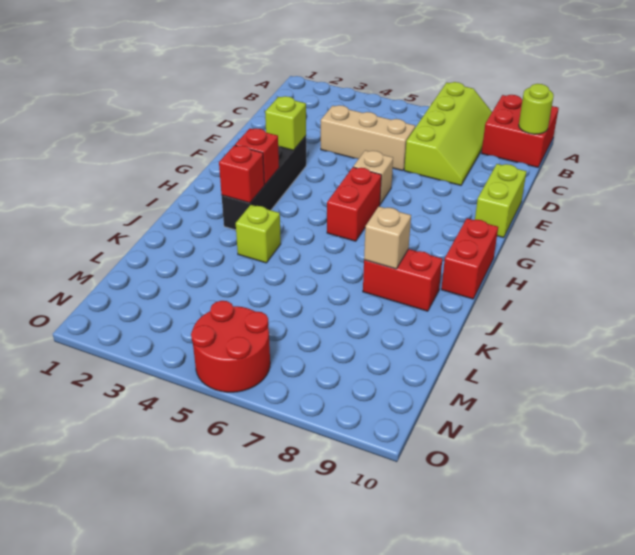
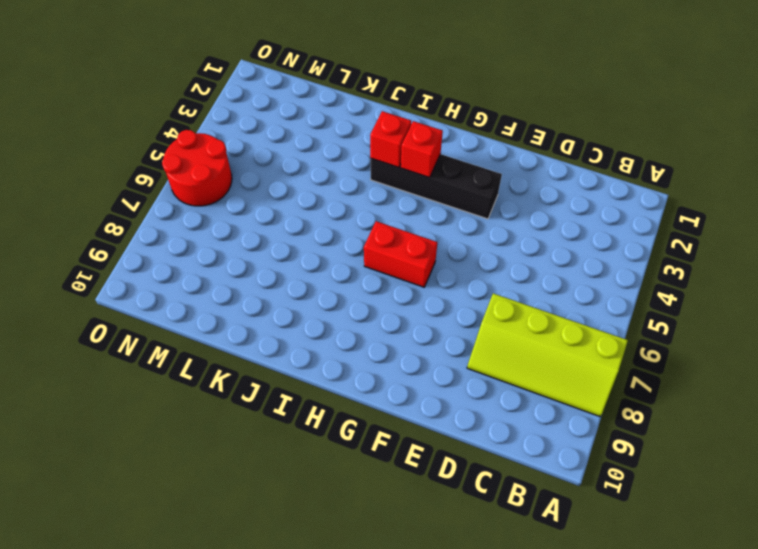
none -> red 2x2 brick [481,95,559,167]
none -> tan 1x3 brick [321,105,415,171]
none -> lime 1x2 brick [475,164,527,238]

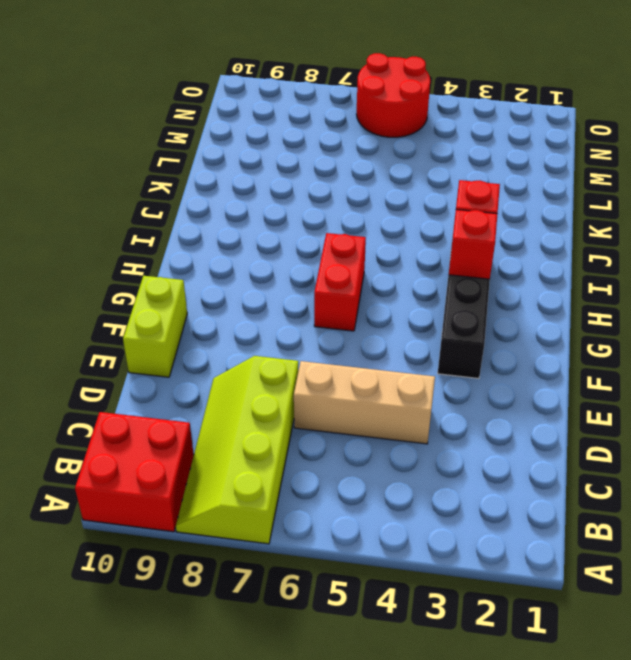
none -> tan 1x1 brick [353,150,393,204]
none -> red 1x2 brick [441,218,498,299]
none -> lime 1x1 brick [236,205,281,263]

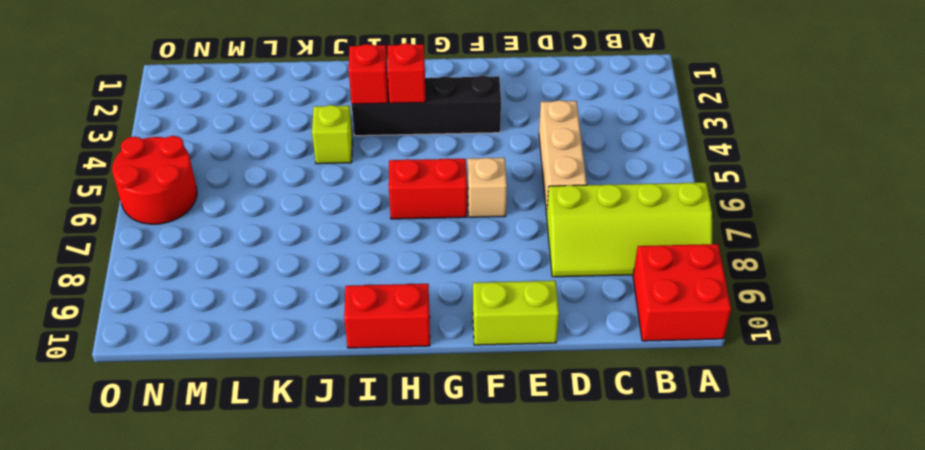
none -> red 1x2 brick [363,249,442,311]
none -> lime 1x1 round brick [519,84,554,134]
none -> lime 1x1 brick [265,96,306,150]

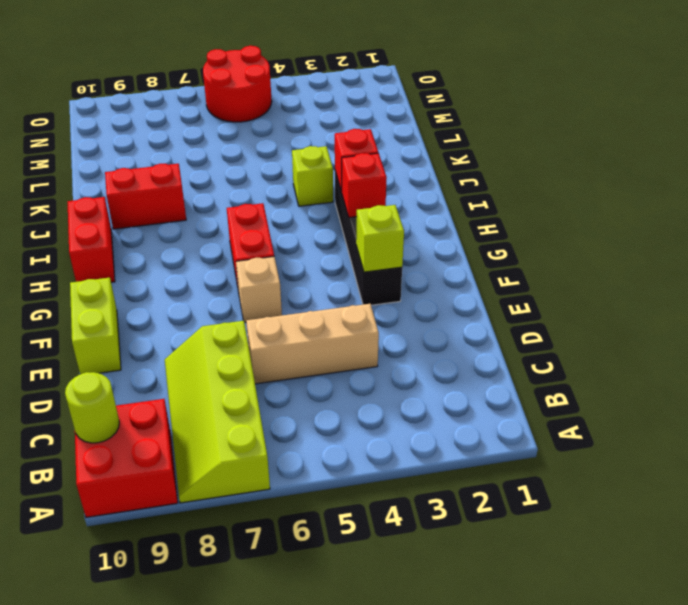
none -> tan 1x1 brick [364,206,411,269]

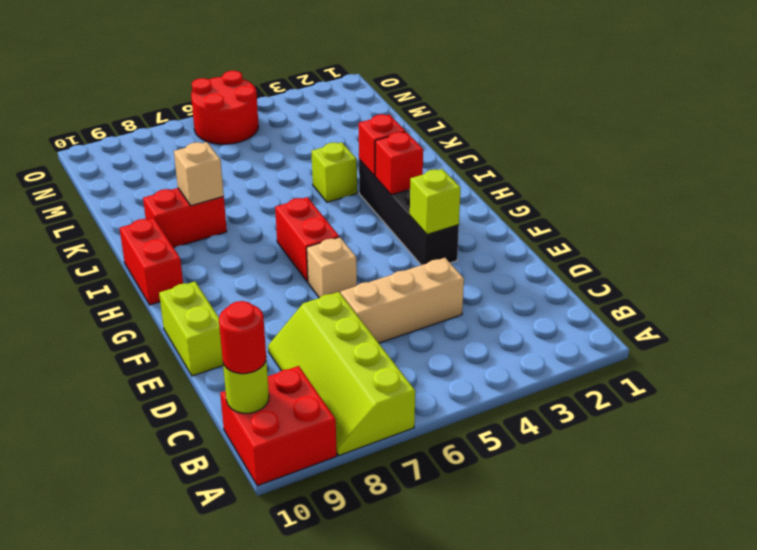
red 1x1 round brick [219,301,266,374] -> none

